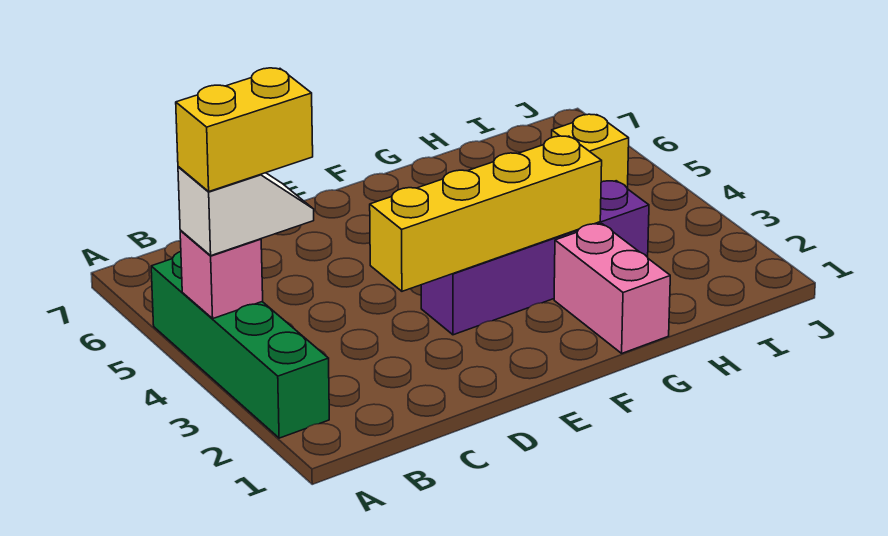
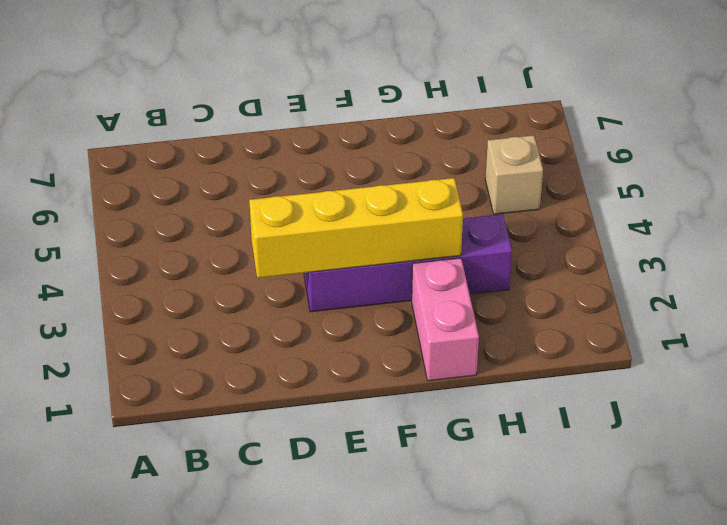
tan 1x1 brick [485,135,543,214] -> yellow 1x1 brick [552,114,629,189]
none -> green 1x4 brick [151,252,329,438]
none -> pink 1x1 brick [180,231,263,318]

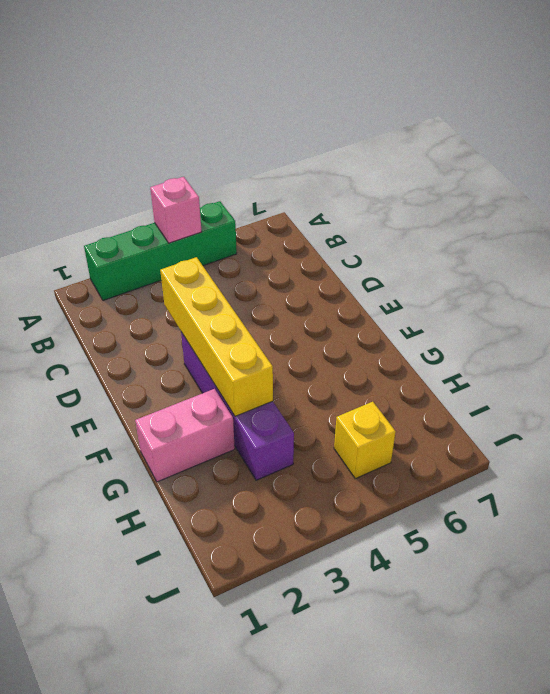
none -> white 1x2 slope [178,167,314,256]
none -> yellow 1x2 brick [176,68,313,191]

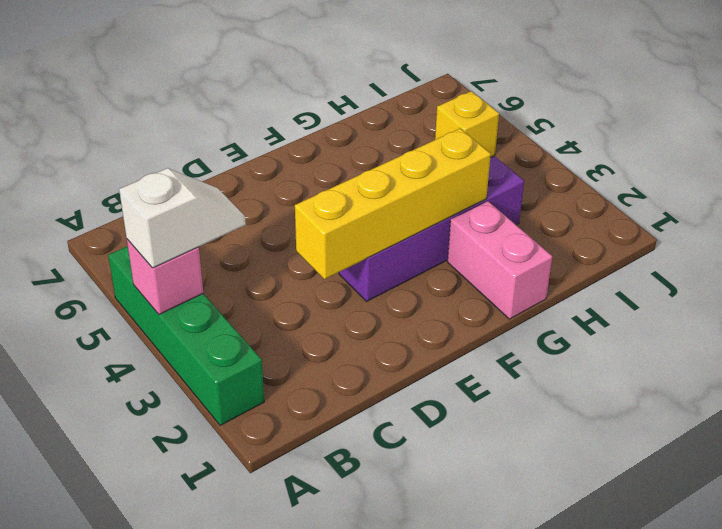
none -> yellow 1x2 brick [176,68,313,191]

